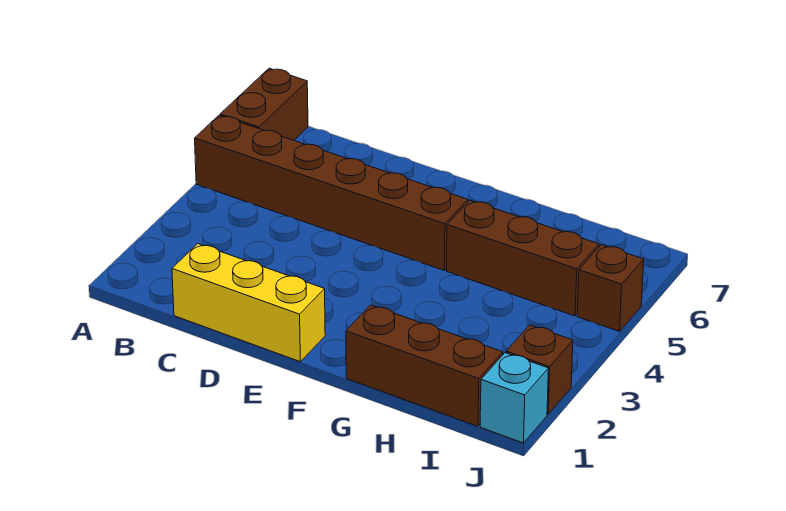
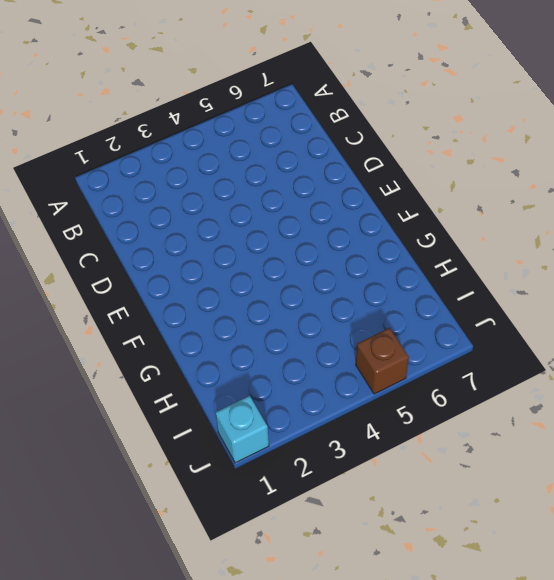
none -> brown 1x6 brick [195,115,468,270]
none -> brown 1x2 brick [220,68,308,140]

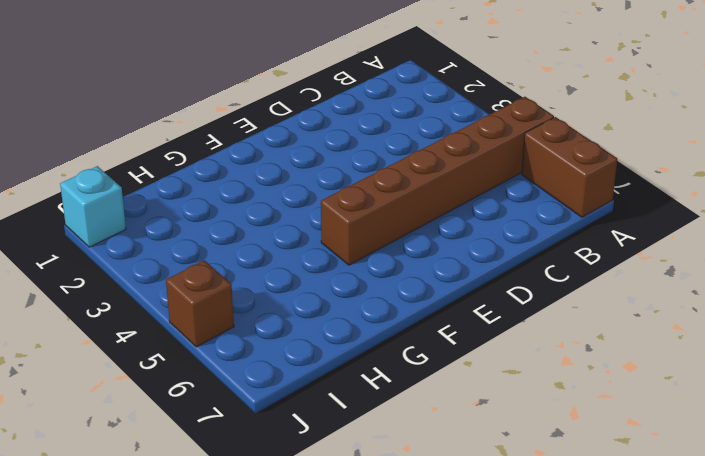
none -> yellow 1x3 brick [172,244,325,361]
none -> brown 1x3 brick [346,305,503,426]

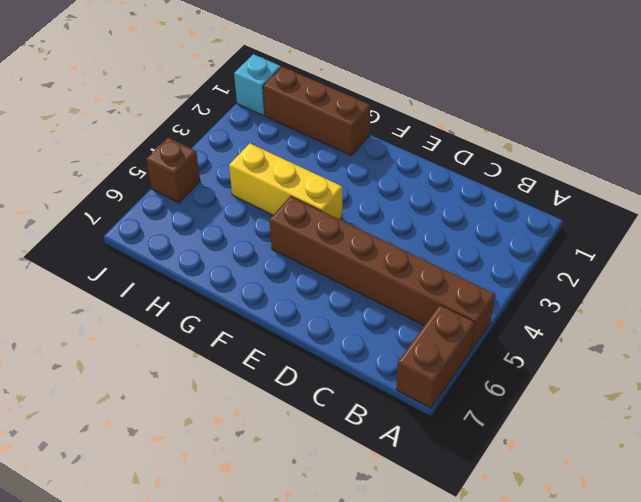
yellow 1x3 brick [229,144,342,219] -> yellow 1x3 brick moved to [172,244,325,361]
none -> brown 1x3 brick [447,200,599,316]
none -> brown 1x1 brick [506,325,573,414]

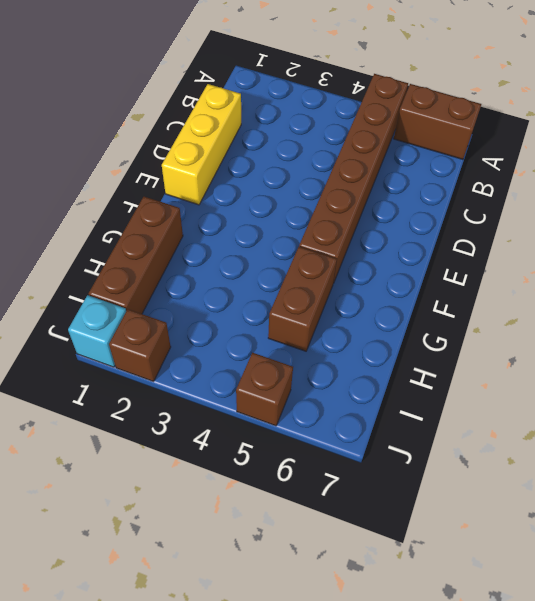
brown 1x2 brick [268,247,337,351] -> brown 1x3 brick [447,200,599,316]

